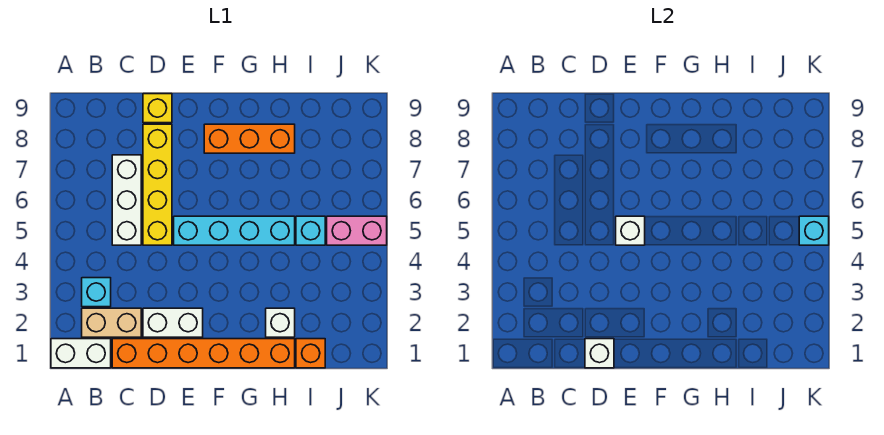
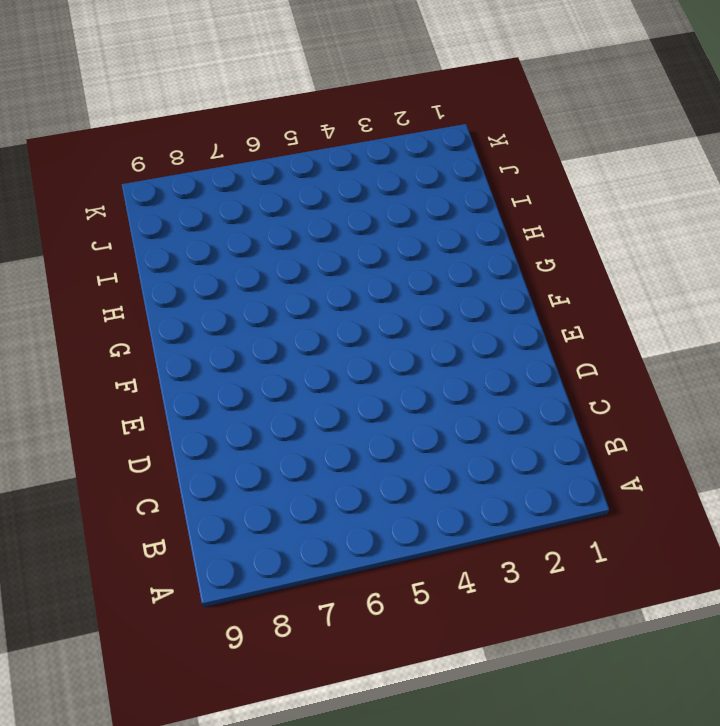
none -> white 1x2 brick [51,339,111,368]
none -> tan 1x2 brick [82,308,141,337]
none -> cyan 1x1 brick [82,278,111,307]

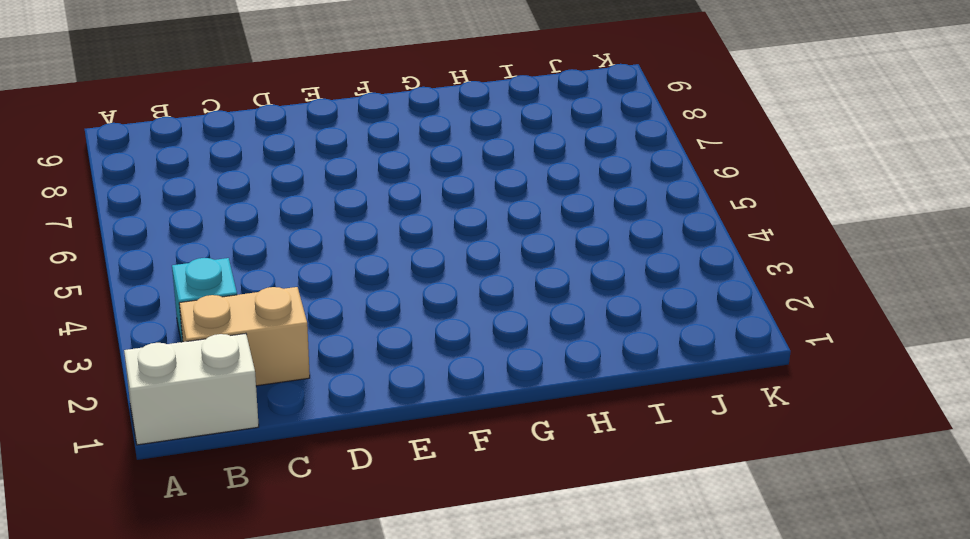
none -> orange 1x6 brick [112,339,295,368]
none -> white 1x3 brick [112,155,141,245]
none -> white 1x2 brick [143,308,203,337]

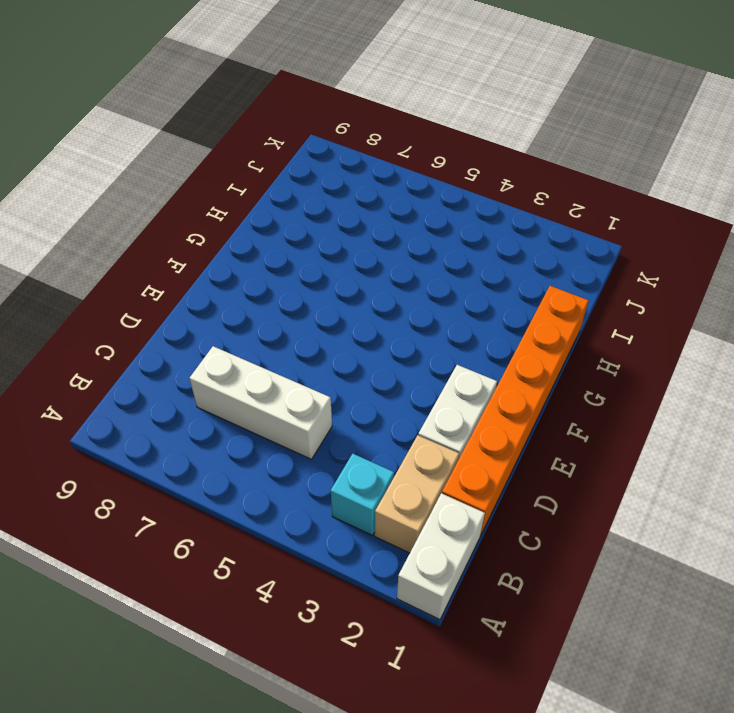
none -> yellow 1x4 brick [143,124,172,245]
none -> yellow 1x1 brick [143,94,172,123]
none -> cyan 1x4 brick [174,216,295,245]

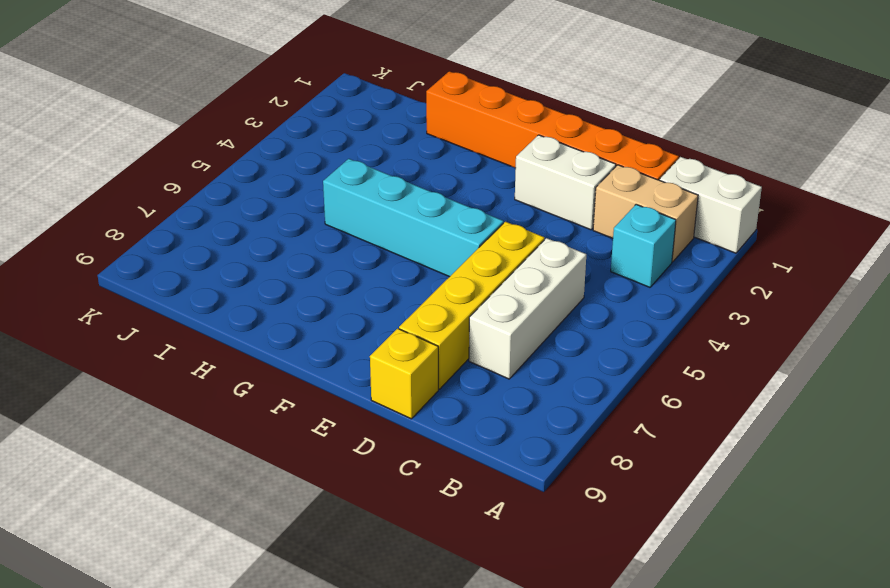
none -> orange 1x3 brick [204,124,295,153]
none -> white 1x1 brick [266,308,295,337]
none -> orange 1x1 brick [296,339,325,368]

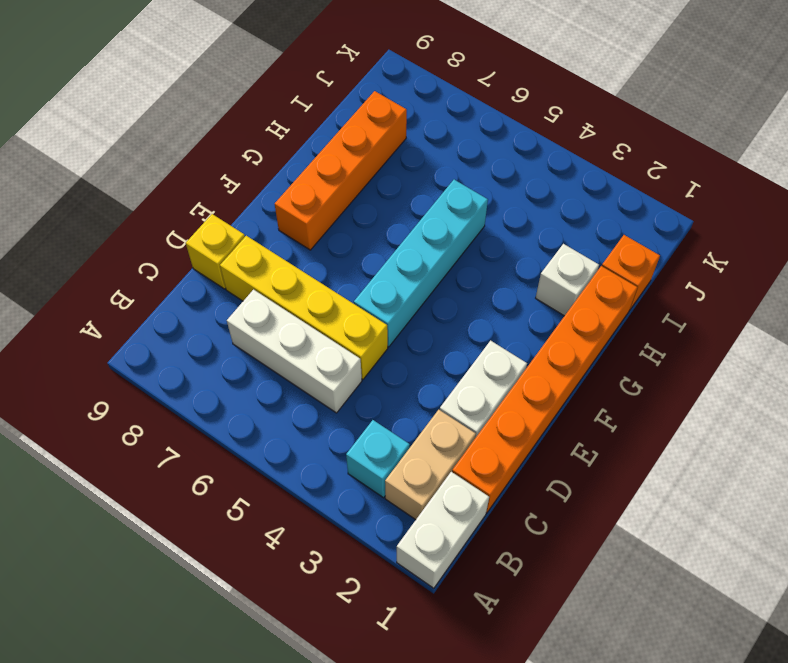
orange 1x4 brick [275,91,407,250] -> orange 1x3 brick [204,124,295,153]
none -> cyan 1x1 brick [296,216,325,245]
none -> pink 1x2 brick [327,216,387,245]
none -> white 1x1 brick [585,339,614,368]

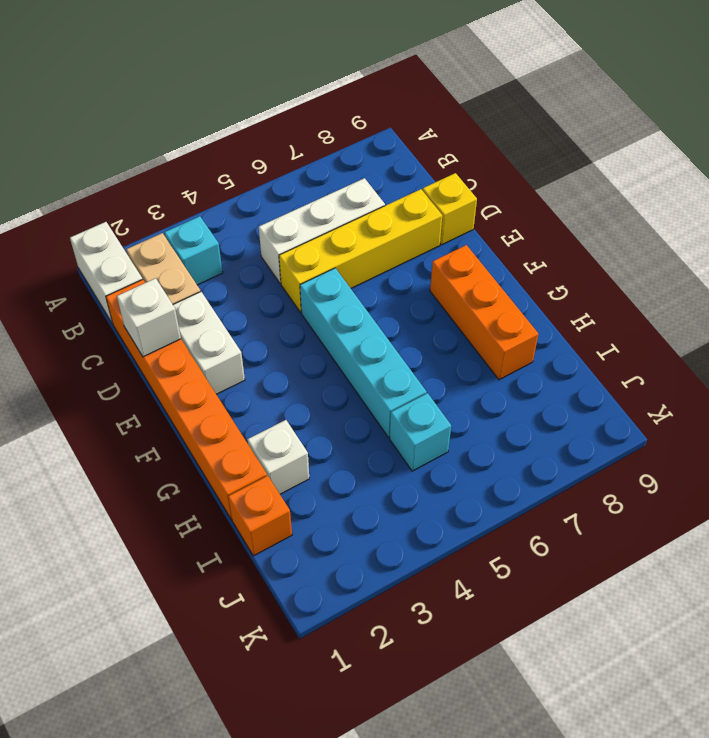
none -> pink 1x2 brick [327,216,387,245]
none -> white 1x1 brick [616,216,645,245]
none -> cyan 1x1 brick [799,216,829,245]

